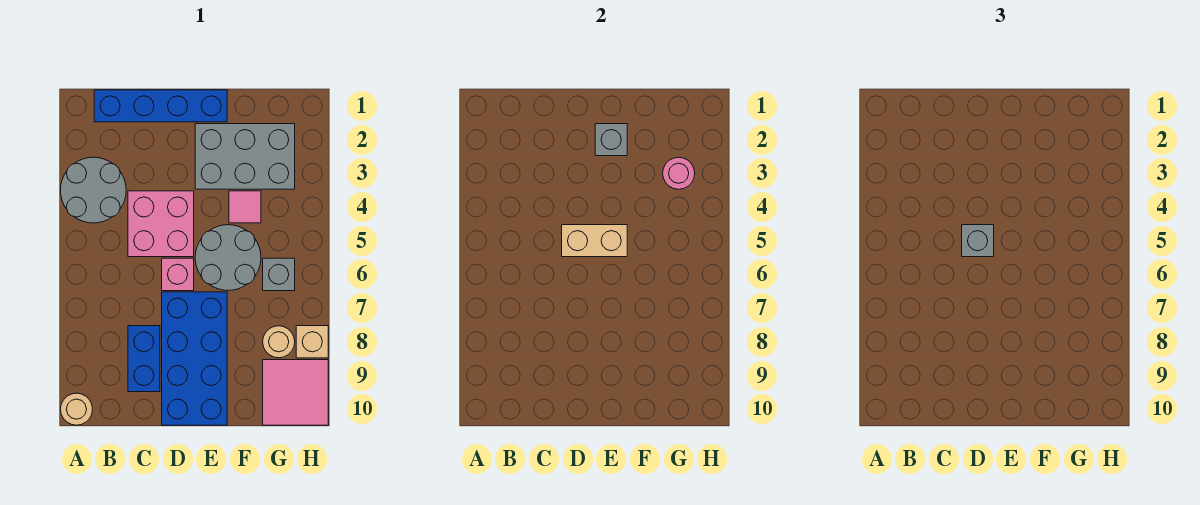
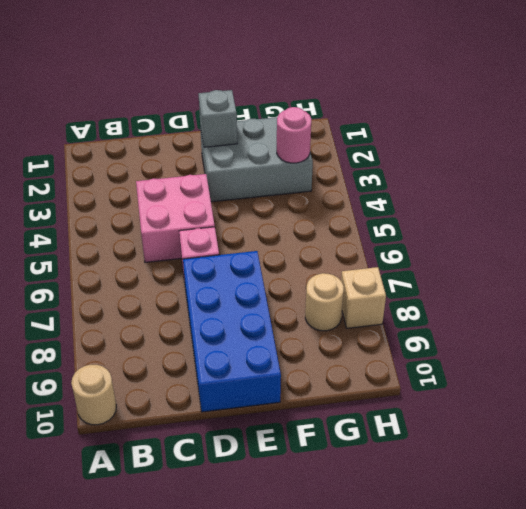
none -> grey 2x2 round brick [61,157,126,223]
none -> blue 1x4 brick [94,90,227,122]
none -> blue 1x2 brick [128,326,160,392]

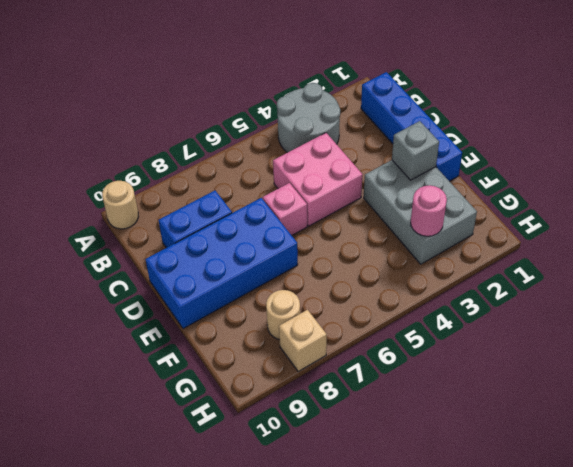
none -> grey 2x2 round brick [195,225,261,290]
none -> pink 1x1 tile [229,191,261,223]
none -> grey 1x1 brick [263,258,295,291]

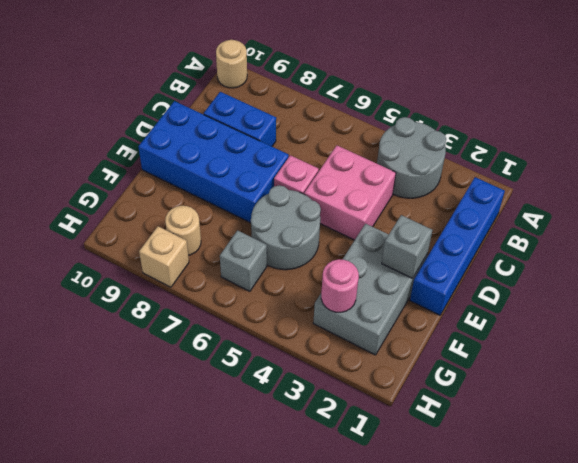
none -> pink 1x1 tile [229,191,261,223]
none -> pink 2x2 tile [263,360,328,425]
none -> tan 1x2 brick [562,225,627,257]

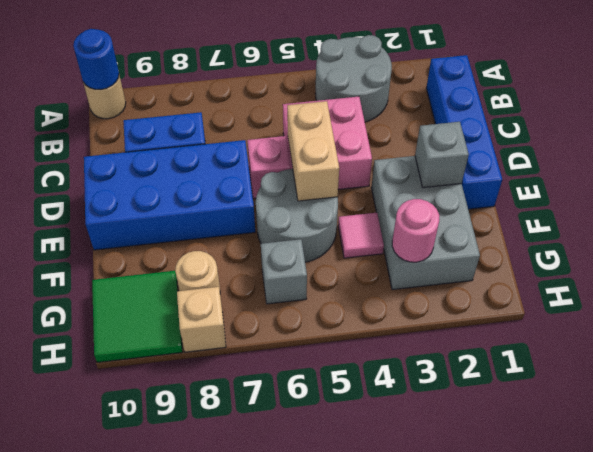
blue 1x1 round brick [73,29,119,90] -> none
green 2x2 tile [92,271,182,362] -> pink 2x2 tile [263,360,328,425]
none -> grey 1x1 brick [962,225,994,257]

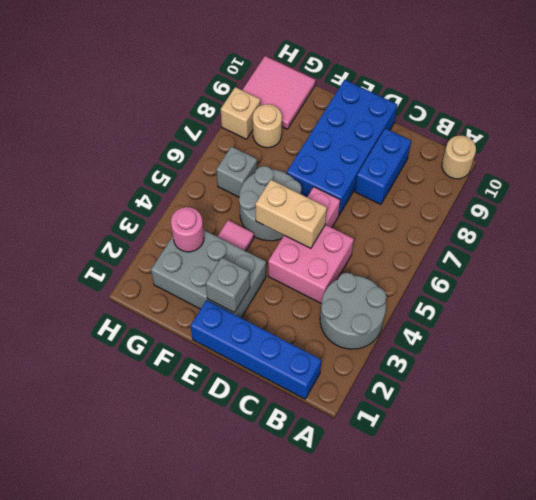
none -> grey 1x1 brick [962,225,994,257]

